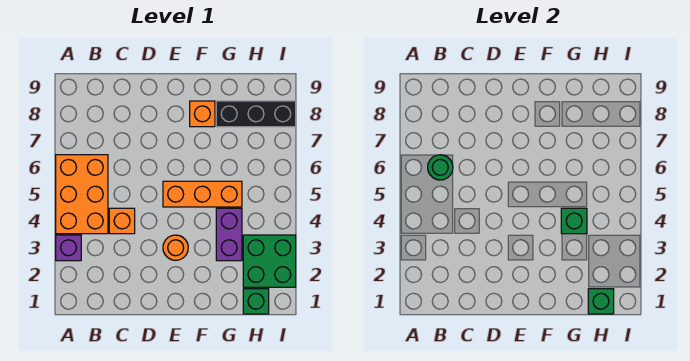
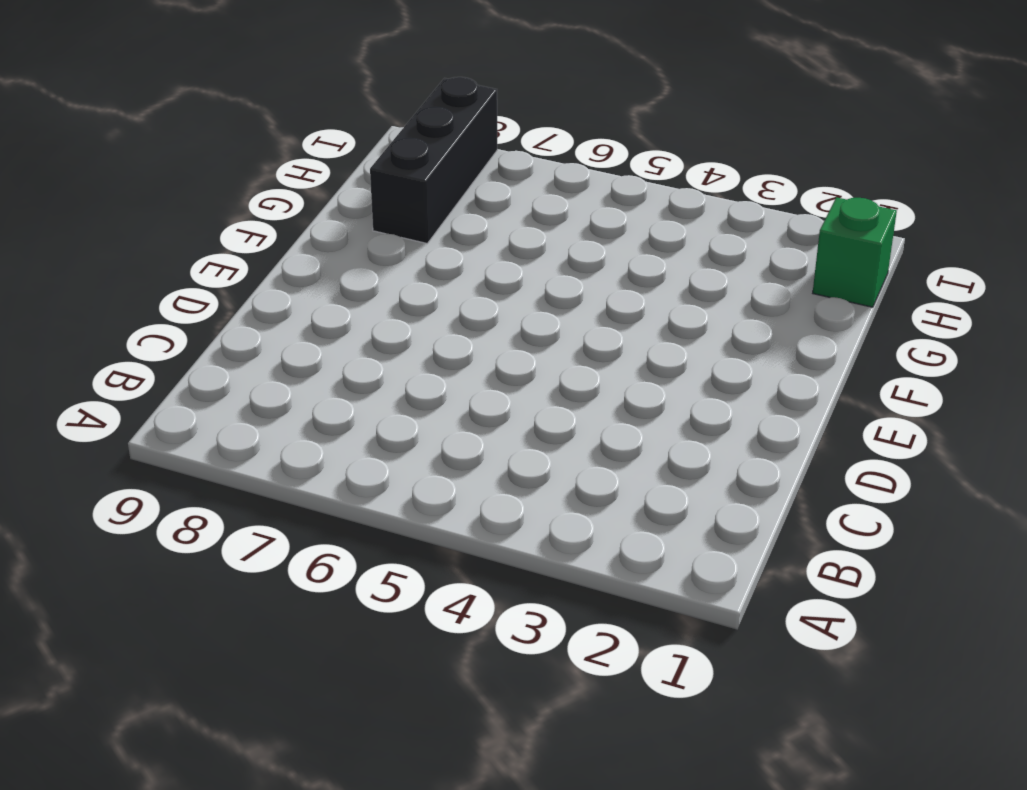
none -> purple 1x1 brick [56,235,81,261]
none -> orange 2x3 brick [56,155,108,234]
none -> orange 1x1 brick [109,208,135,234]

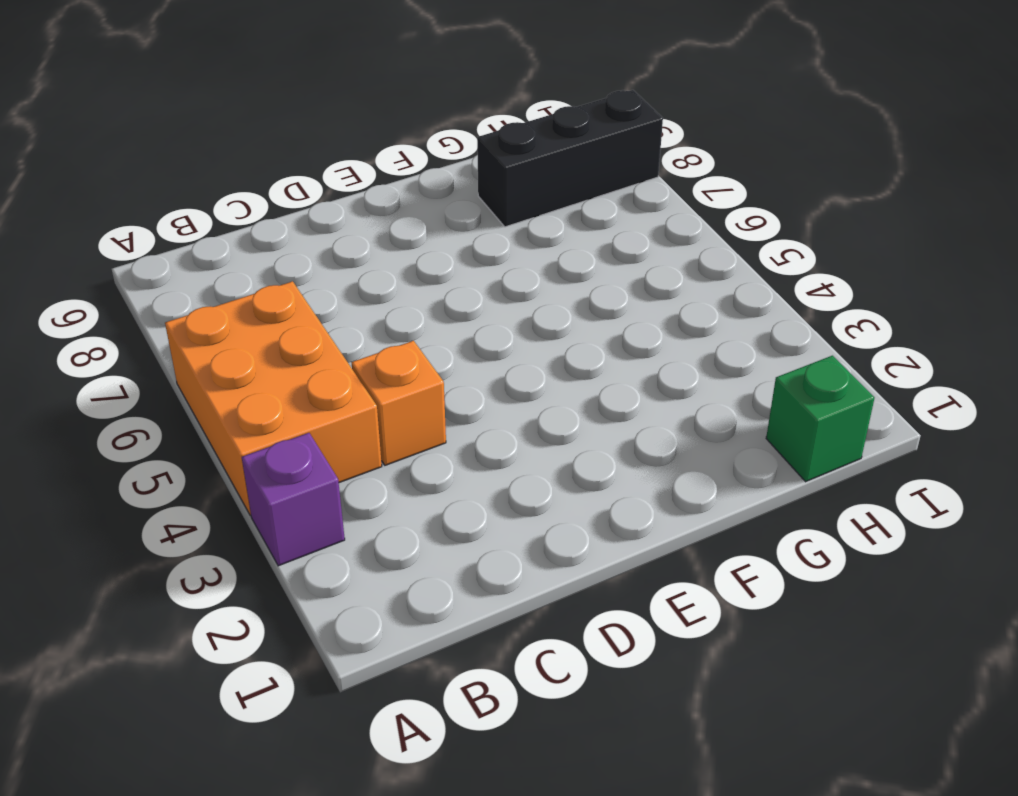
none -> orange 1x1 round brick [163,235,188,260]
none -> orange 1x3 brick [163,181,242,207]
none -> orange 1x1 brick [190,101,215,127]

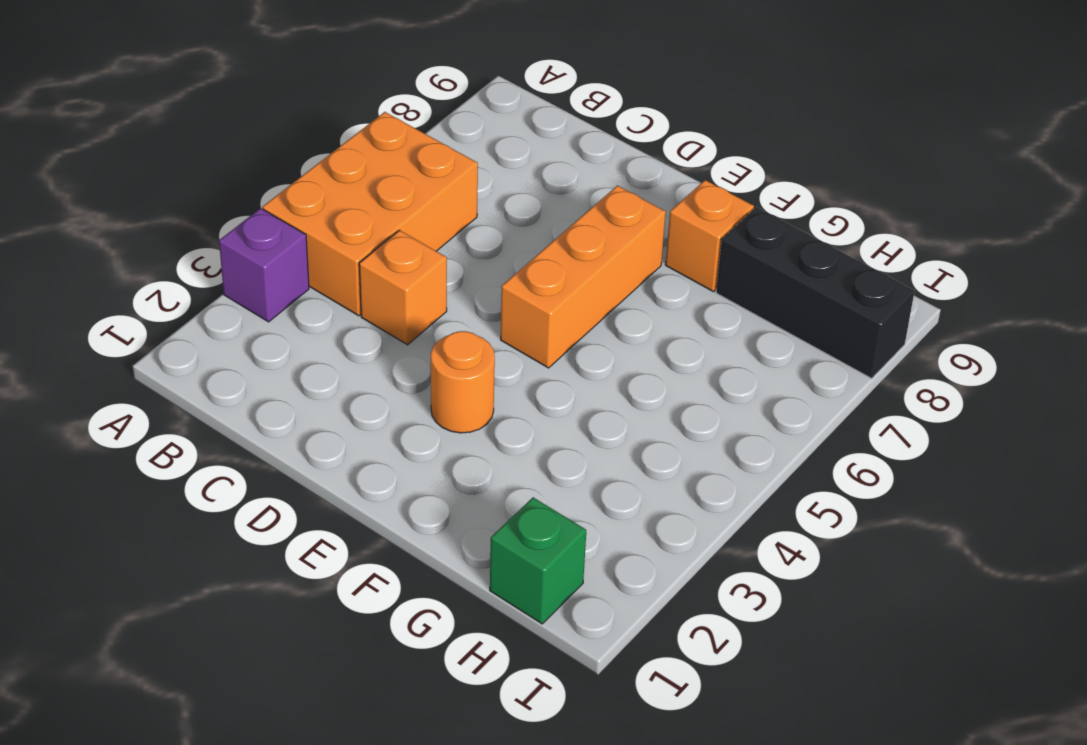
orange 1x3 brick [501,186,666,368] -> orange 1x3 brick turned to [163,181,242,207]
none -> purple 1x2 brick [216,208,242,261]
none -> green 2x2 brick [243,235,296,287]
none -> green 1x1 round brick [428,155,453,180]

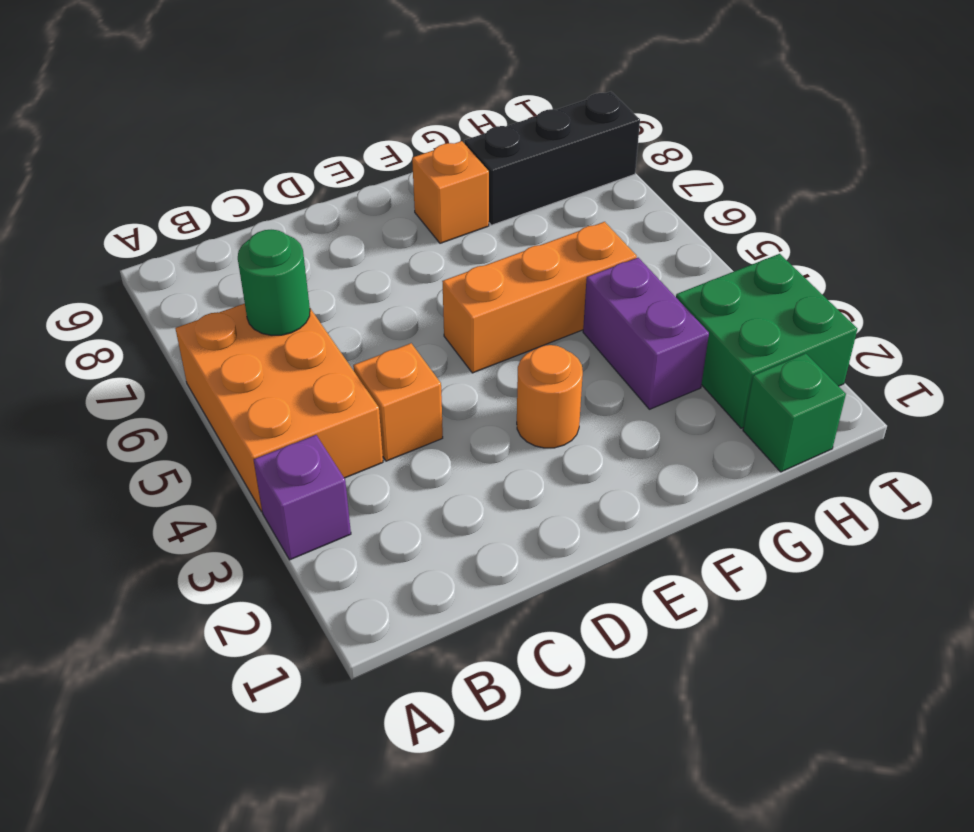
none -> green 1x1 brick [561,208,587,234]
none -> green 1x1 brick [588,289,614,314]

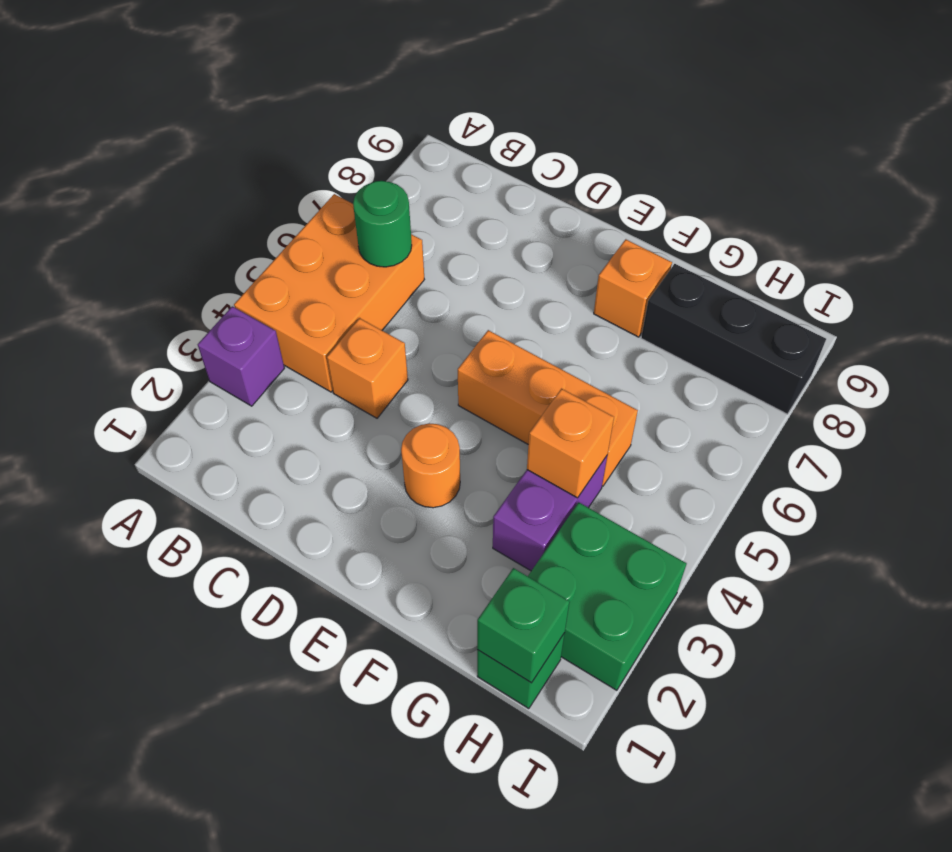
orange 1x1 brick [527,389,614,498] -> green 1x1 brick [561,208,587,234]

